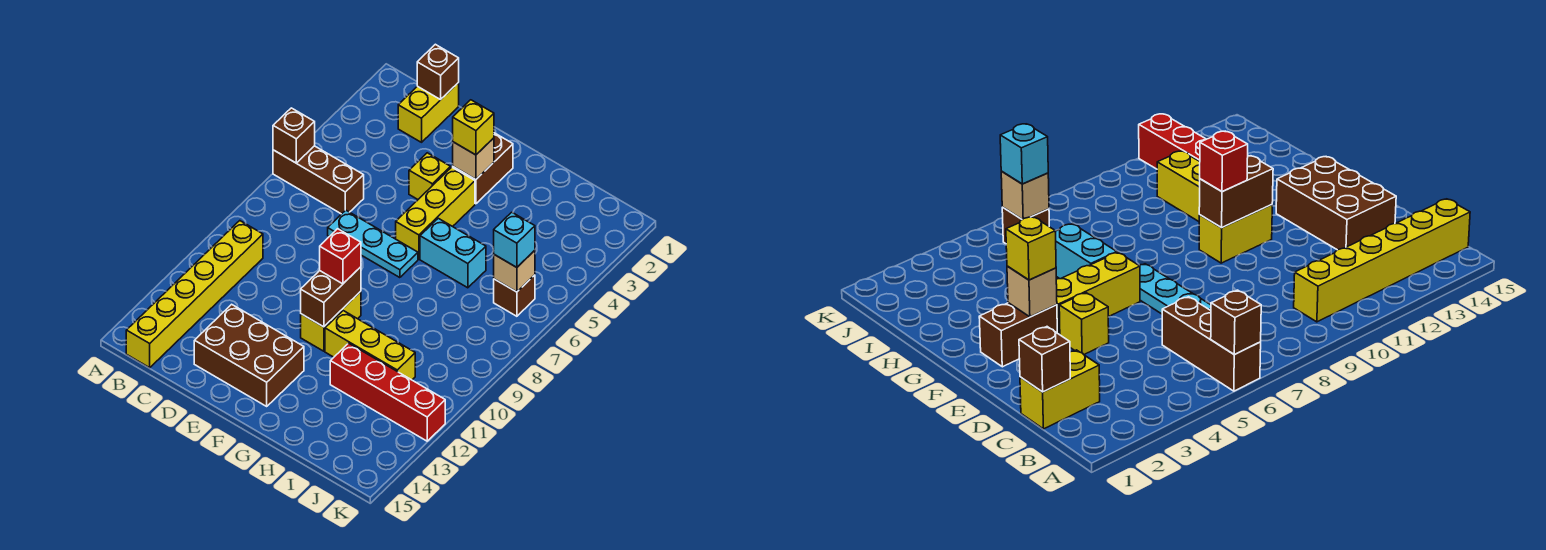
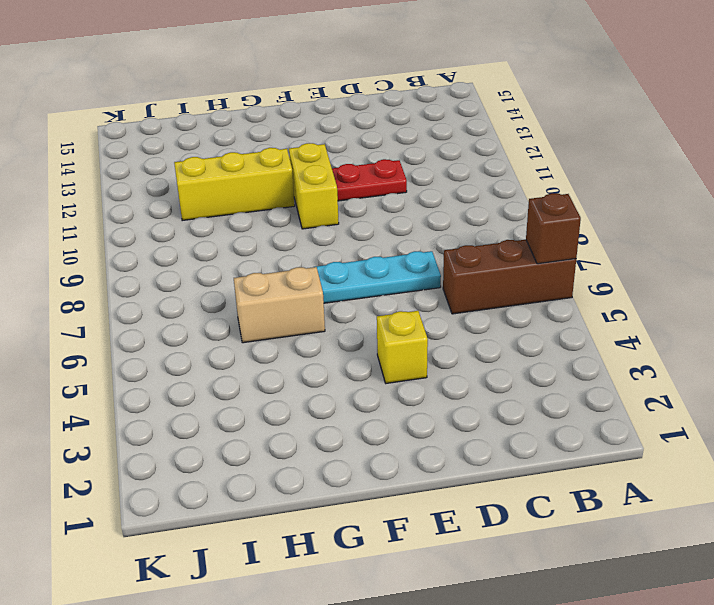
red 1x2 plate [332,159,407,201] -> none
tan 1x2 brick [234,267,325,343] -> cyan 1x2 brick [420,218,486,288]
none -> yellow 1x6 brick [126,221,263,368]
none -> yellow 1x2 brick [398,83,459,142]
none -> brown 2x3 brick [194,304,304,406]

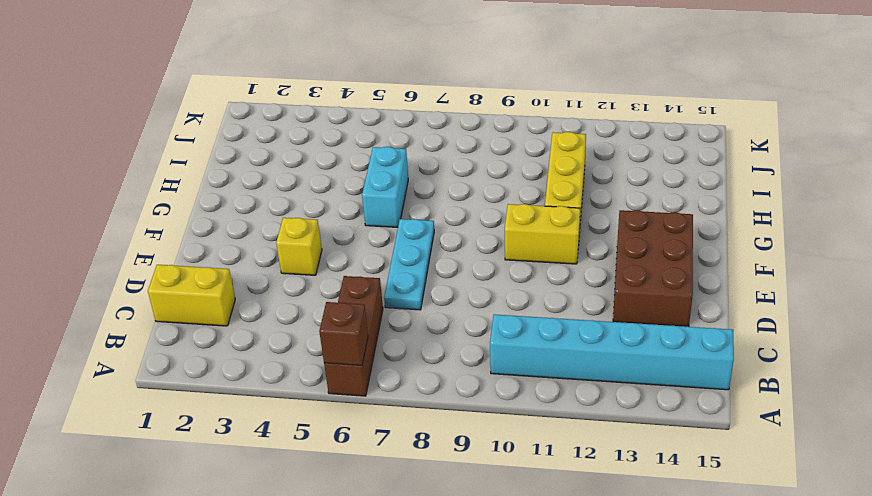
cyan 1x6 brick [490,314,734,390] -> yellow 1x6 brick [126,221,263,368]
none -> brown 1x2 brick [453,133,513,204]
none -> yellow 1x3 brick [396,167,475,259]
none -> red 1x4 brick [330,343,445,441]

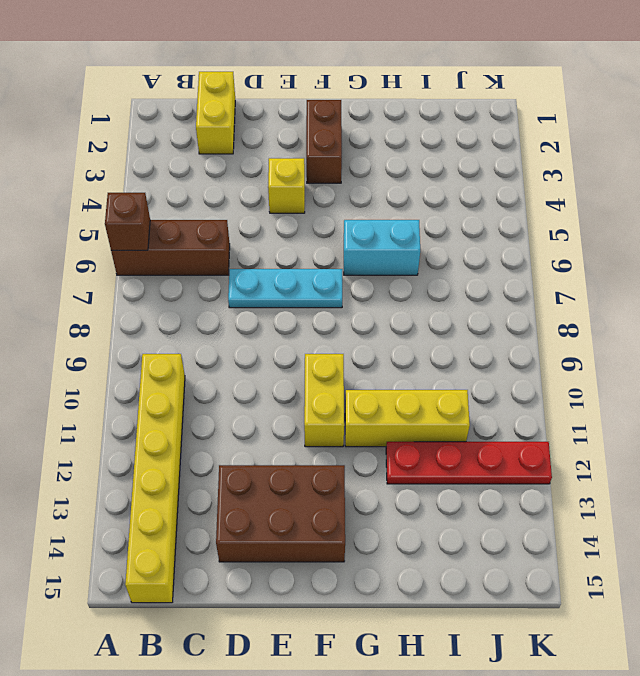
red 1x4 plate [386,442,552,484] -> red 1x4 brick [330,343,445,441]
none -> yellow 1x3 brick [396,167,475,259]
none -> brown 1x1 brick [494,275,535,316]
none -> brown 1x1 brick [417,44,459,100]

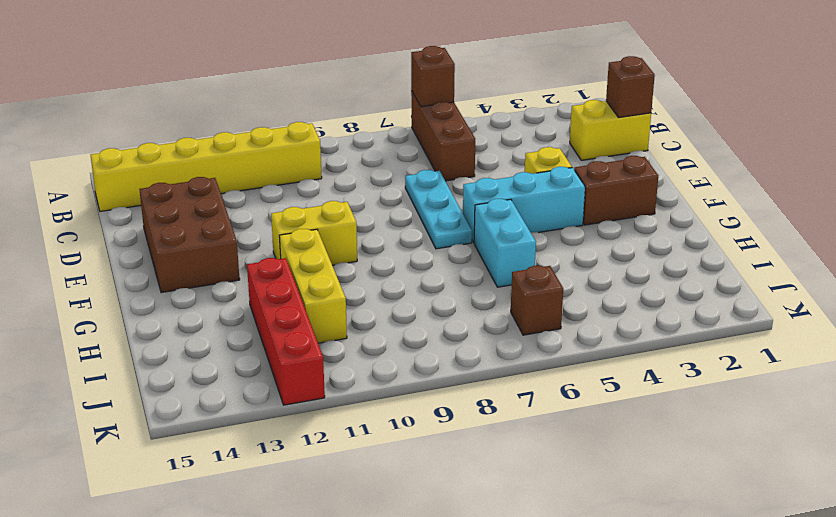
cyan 1x3 brick [463,167,585,242] -> yellow 1x3 brick [396,167,475,259]
none -> tan 1x1 brick [453,138,494,179]
none -> brown 1x2 brick [301,267,361,327]
none -> tan 1x1 brick [494,250,535,292]

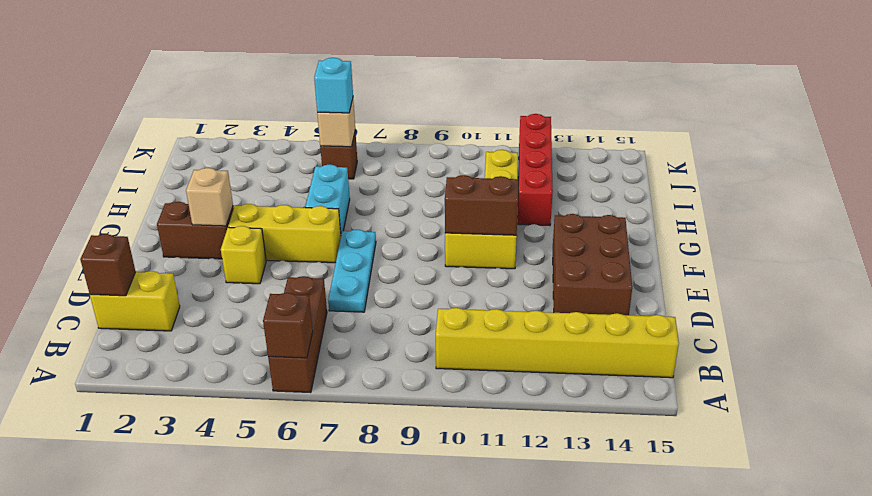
none -> yellow 1x1 brick [453,100,494,155]
none -> red 1x1 brick [320,229,361,284]

